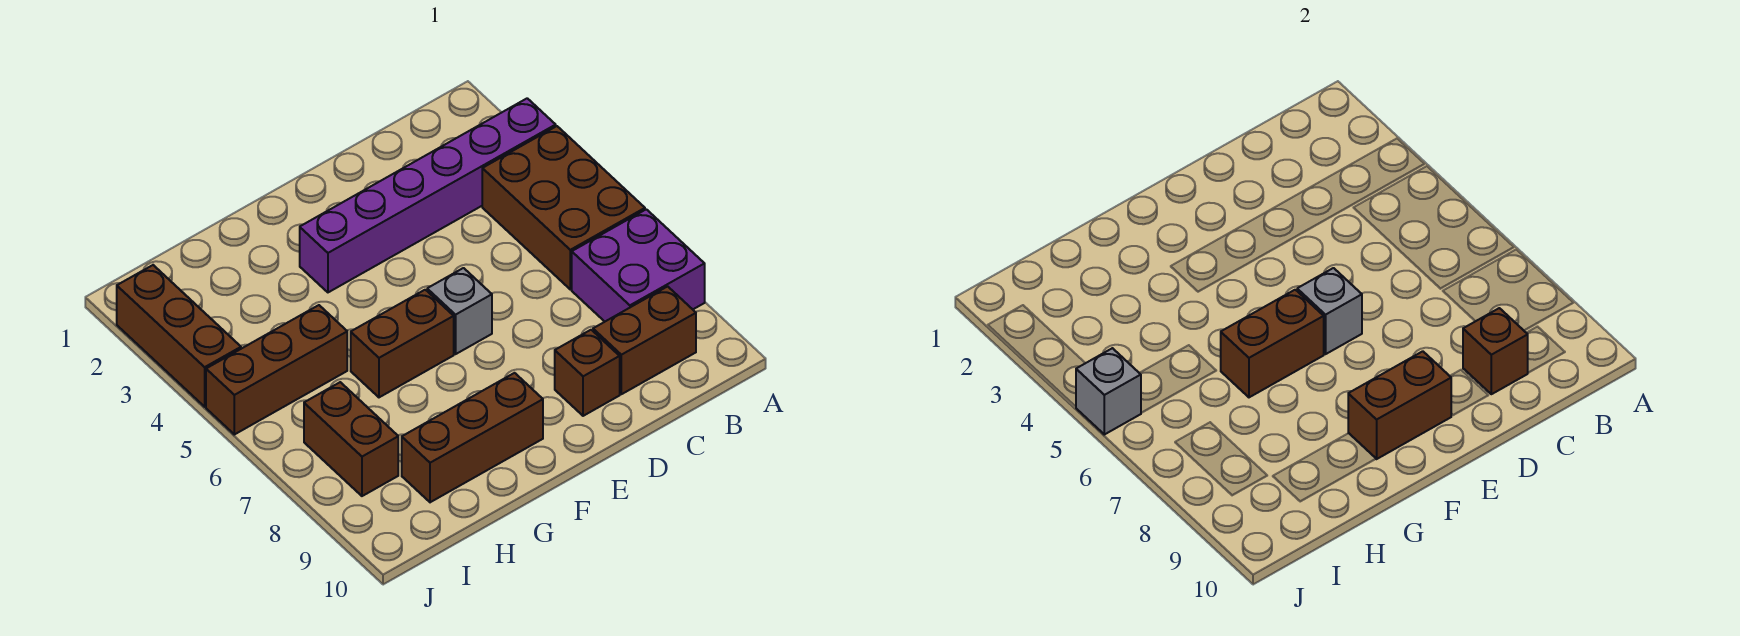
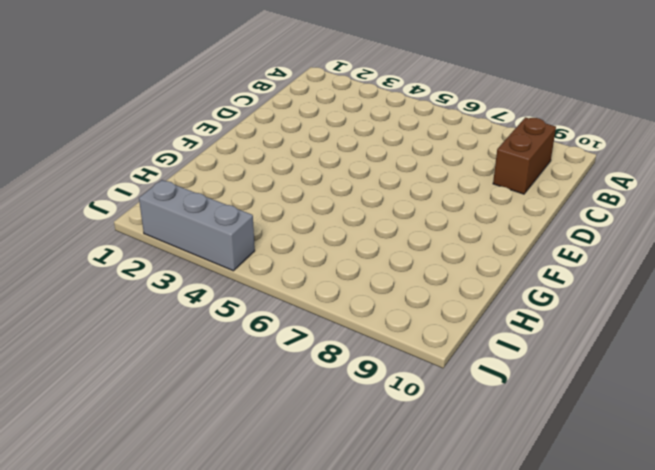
grey 1x3 brick [139,180,255,271] -> brown 1x3 brick [117,265,241,407]
none -> purple 1x6 brick [300,98,556,292]
none -> brown 2x3 brick [482,126,645,289]
none -> purple 2x2 brick [572,209,705,322]

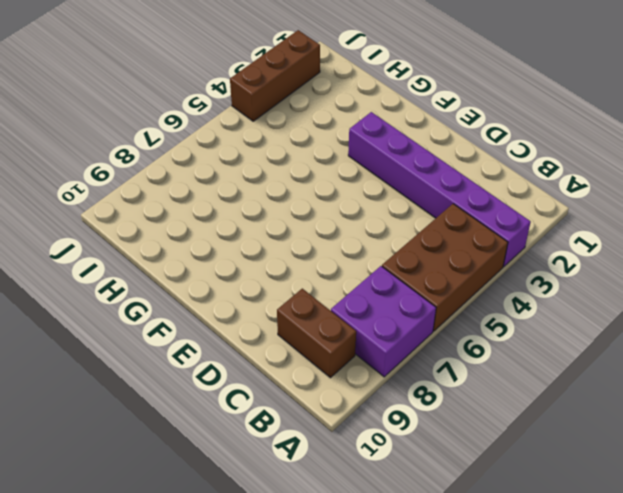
none -> brown 1x1 brick [555,330,620,416]
none -> grey 1x1 brick [427,268,492,354]
none -> brown 1x2 brick [351,290,454,397]

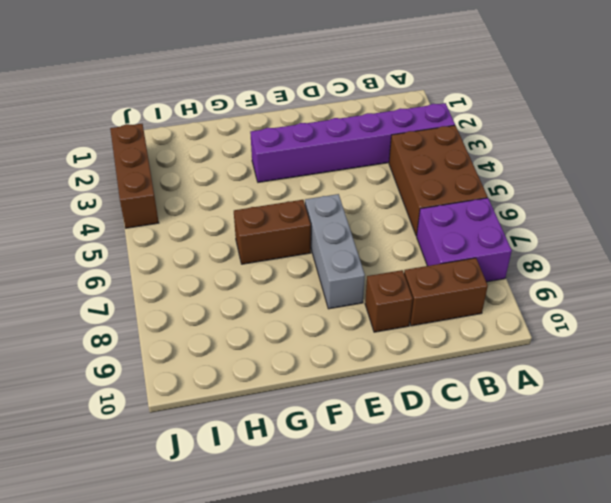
grey 1x3 brick [305,194,365,309] -> grey 1x1 brick [427,268,492,354]
none -> brown 1x3 brick [402,373,543,502]
none -> brown 1x3 brick [206,305,347,435]
none -> brown 1x2 brick [304,382,398,496]

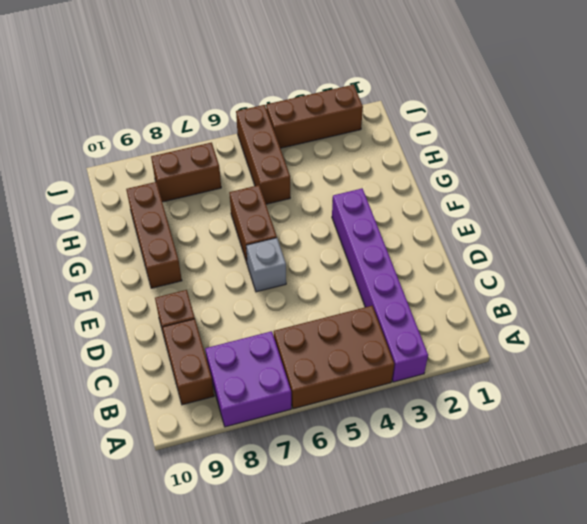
none -> brown 1x1 brick [1463,308,1528,394]
none -> grey 1x1 brick [1297,268,1362,354]
none -> brown 1x2 brick [1348,351,1451,459]

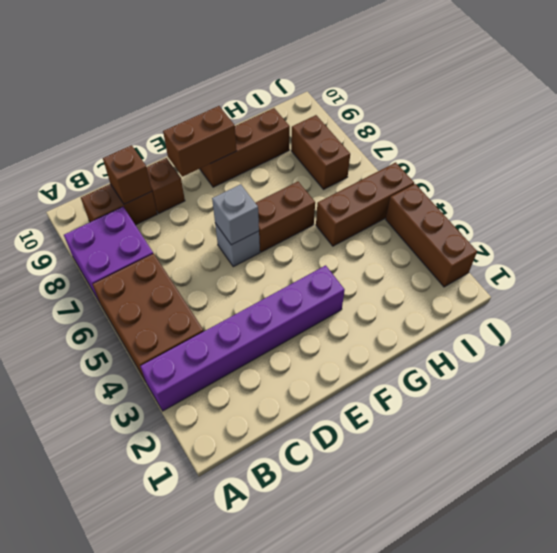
none -> brown 1x2 brick [1221,290,1324,397]
none -> grey 1x1 brick [1076,348,1141,435]

